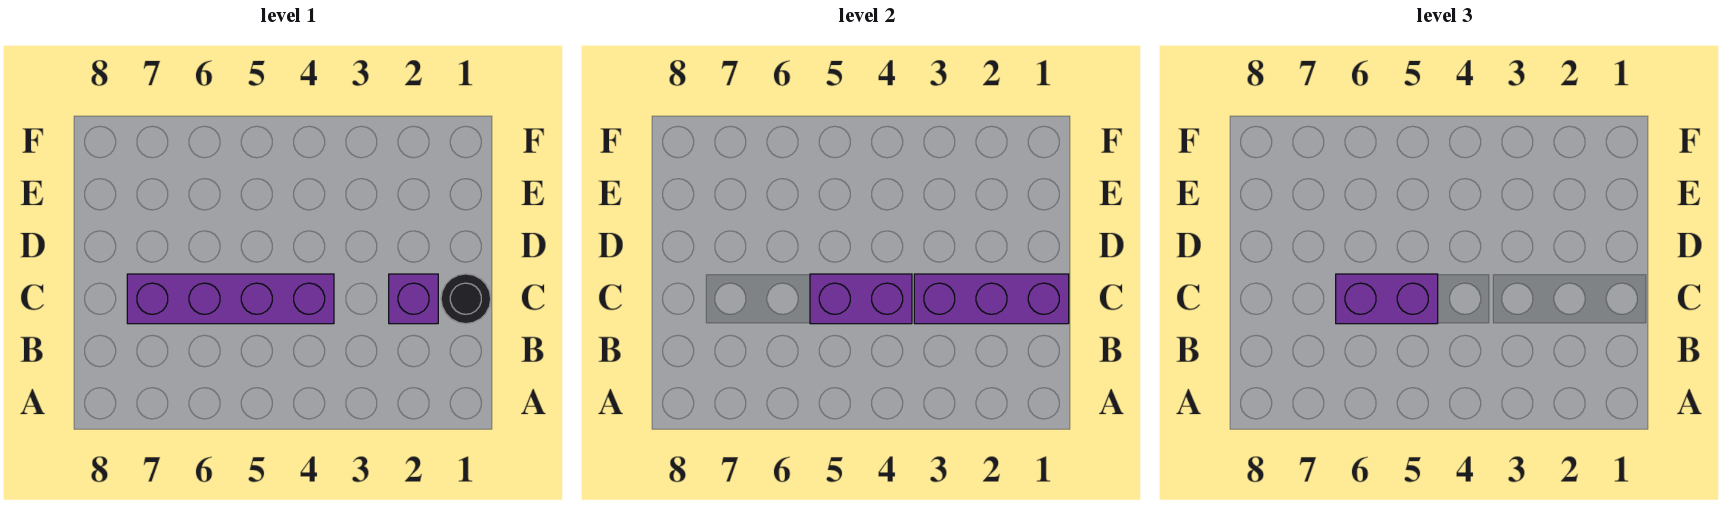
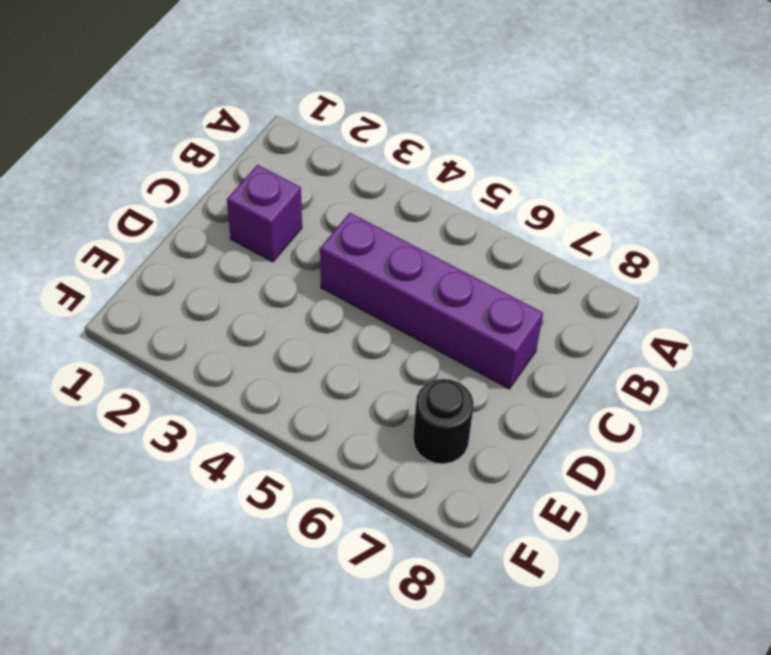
black 1x1 round brick [413,379,474,464] -> black 1x1 round brick moved to [441,274,491,324]
none -> purple 1x3 brick [914,274,1069,324]
none -> purple 1x2 brick [810,274,912,324]

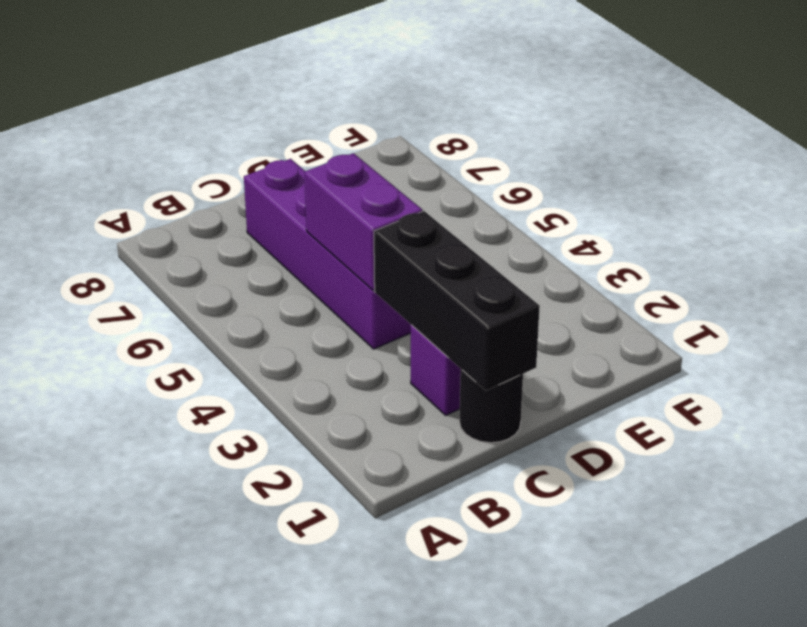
black 1x3 brick [374,211,540,390] -> purple 1x3 brick [914,274,1069,324]
none -> purple 1x2 brick [1336,274,1438,324]

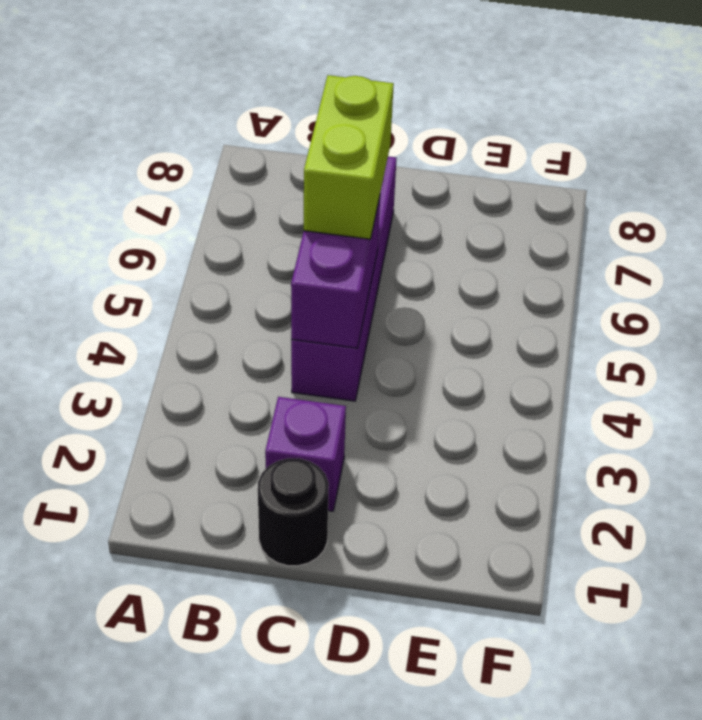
lime 1x2 brick [304,75,394,239] -> purple 1x2 brick [1336,274,1438,324]
none -> purple 1x3 brick [914,274,1069,324]

